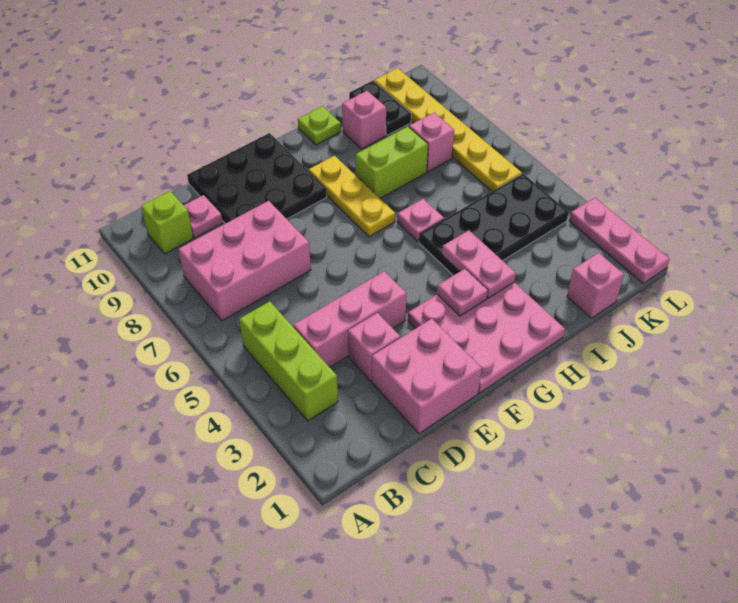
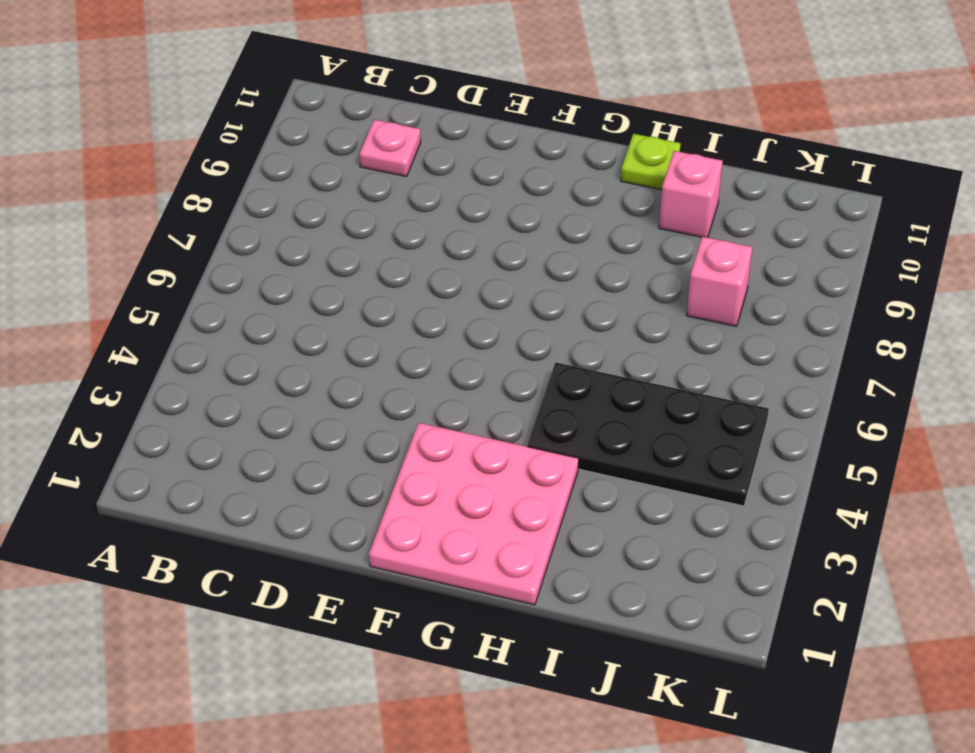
none -> lime 1x3 brick [239,301,338,421]
none -> pink 2x3 brick [178,201,311,321]
none -> lime 1x1 brick [141,191,193,254]

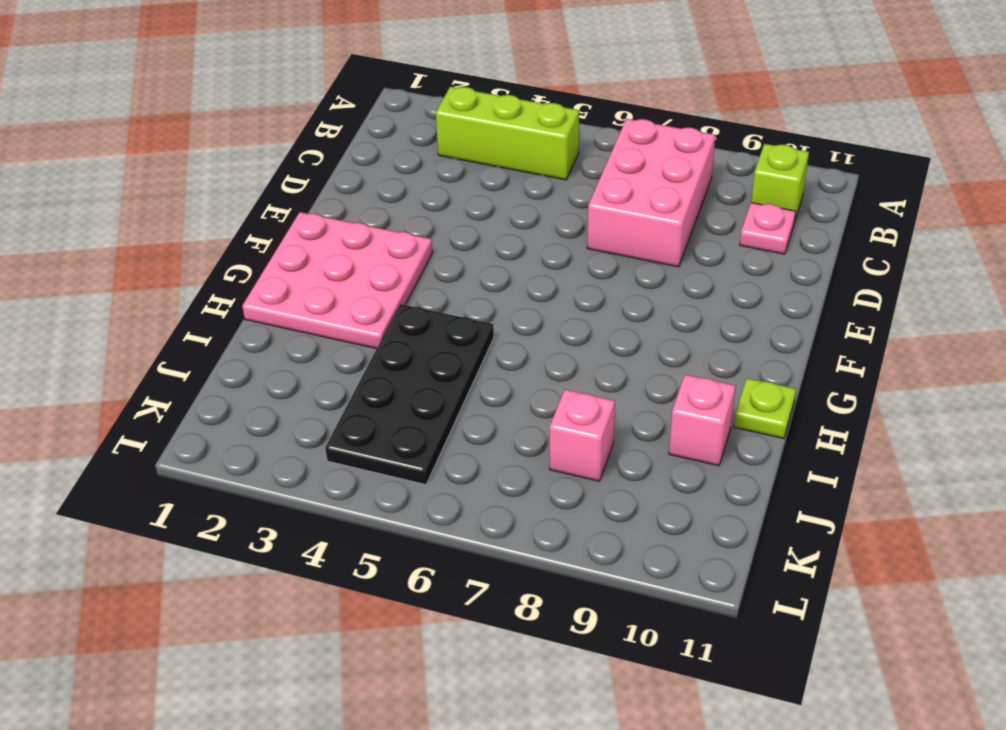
none -> pink 1x3 brick [293,271,407,367]
none -> pink 2x2 brick [372,319,482,434]
none -> pink 1x1 brick [348,313,400,381]

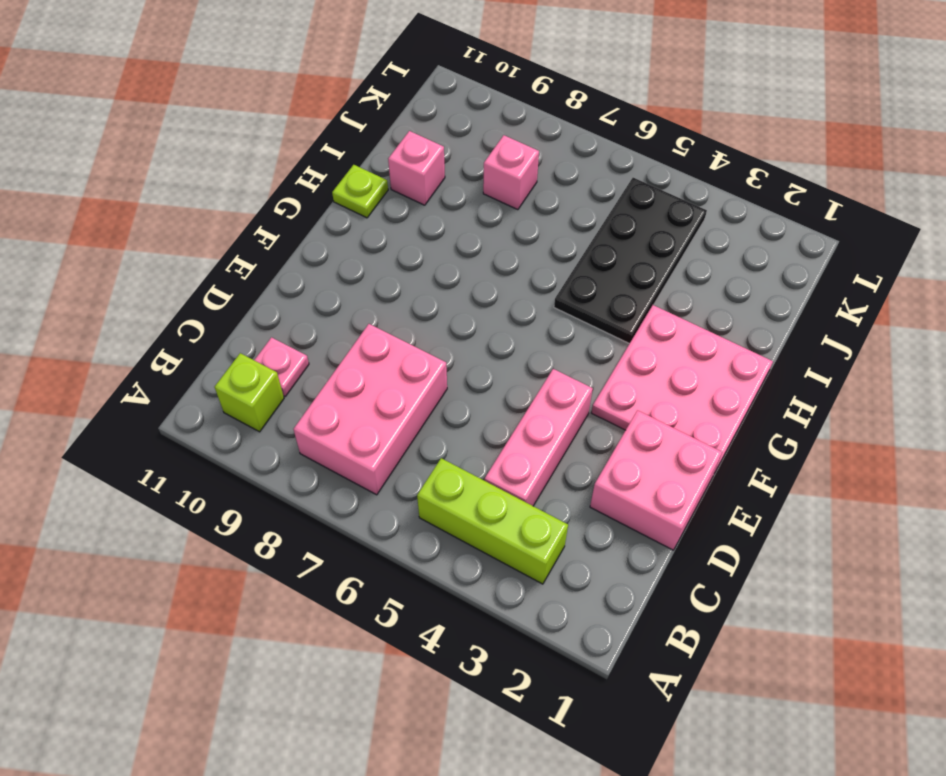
none -> pink 1x1 brick [348,313,400,381]
none -> black 3x3 plate [187,133,327,224]
none -> yellow 1x3 plate [309,156,395,237]

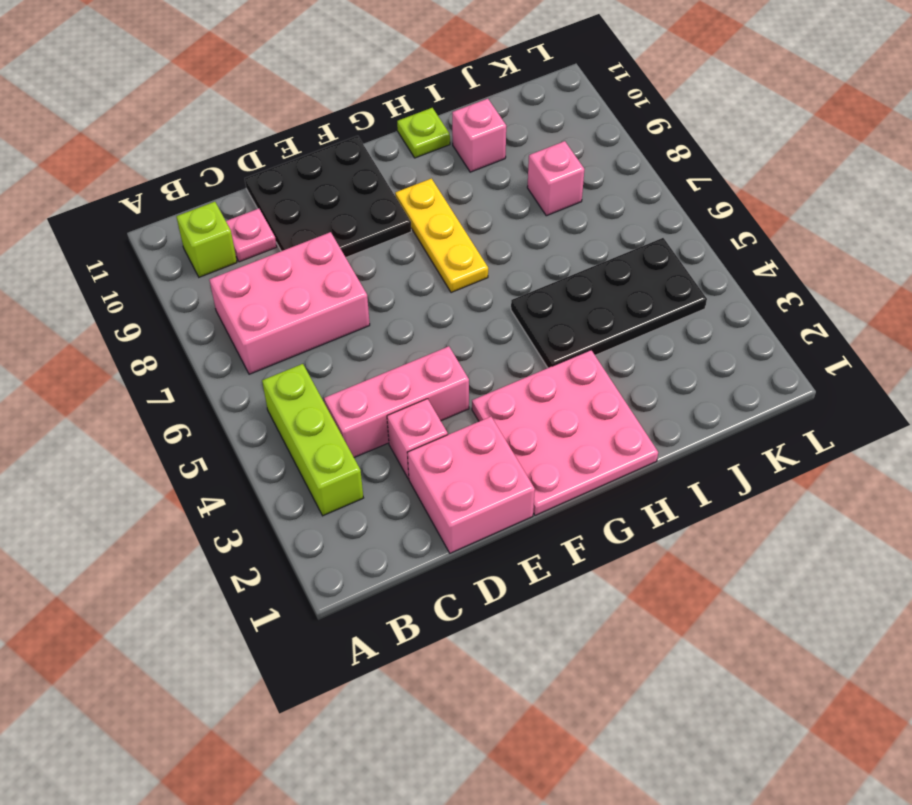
none -> pink 1x1 plate [397,199,444,242]
none -> lime 1x2 brick [356,126,428,198]
none -> pink 1x1 brick [567,253,624,318]

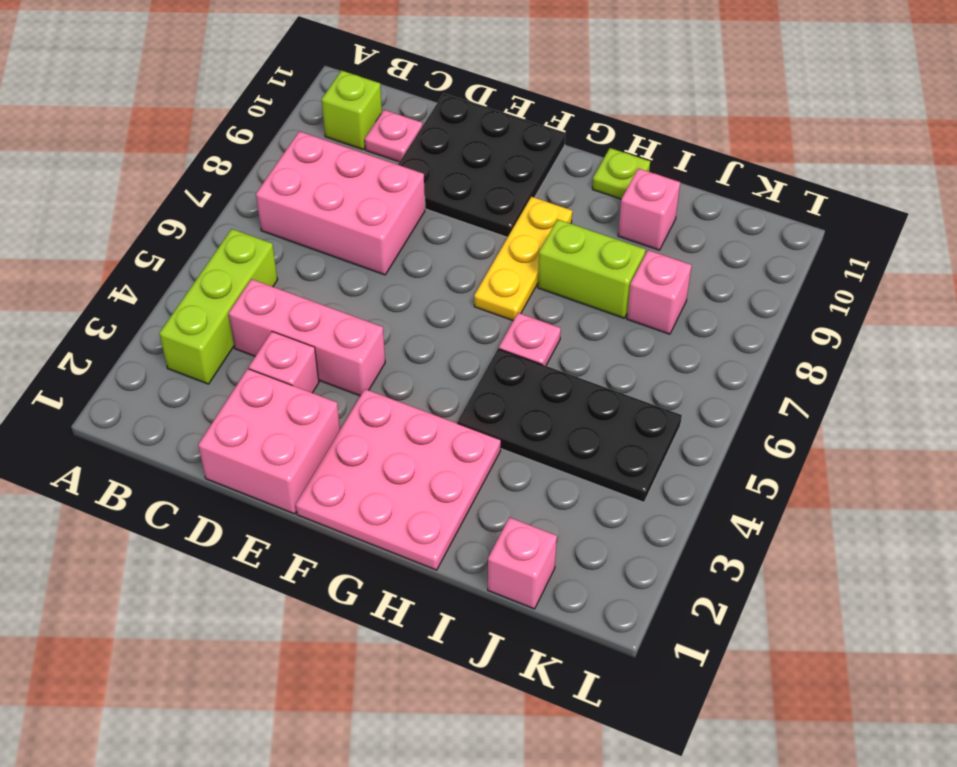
none -> black 1x2 plate [349,81,411,135]
none -> yellow 1x6 plate [374,68,522,191]
none -> pink 1x3 plate [569,198,670,283]

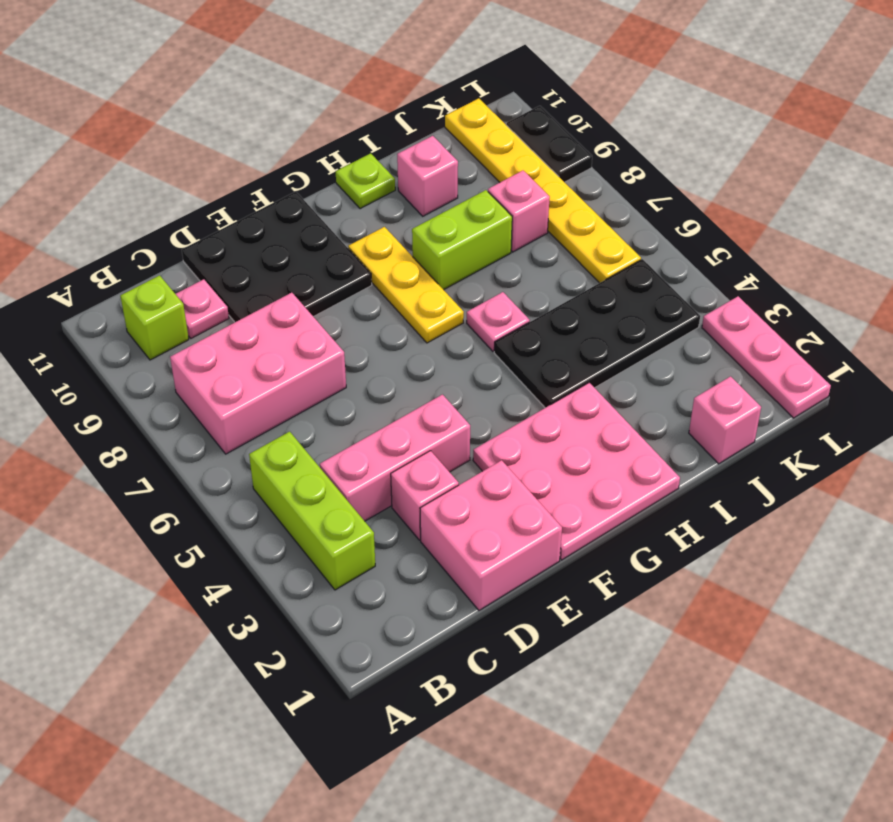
black 1x2 plate [506,106,592,182] -> black 1x2 plate moved to [349,81,411,135]
none -> pink 1x1 plate [437,269,488,316]
none -> pink 1x2 plate [442,230,516,298]

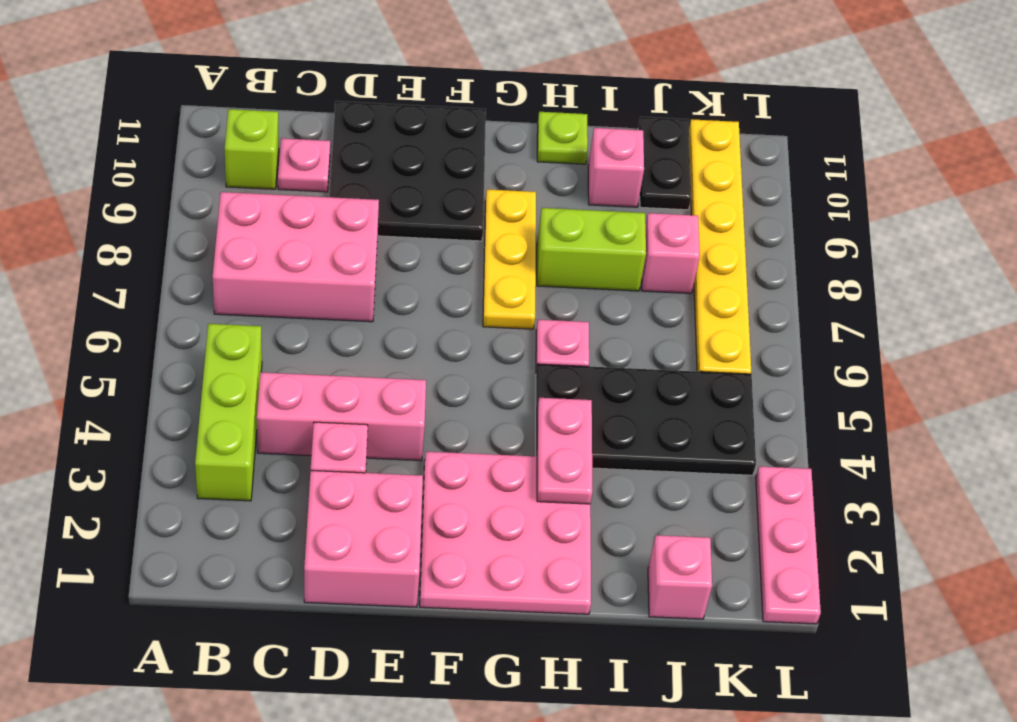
none -> pink 1x1 plate [437,269,488,316]

